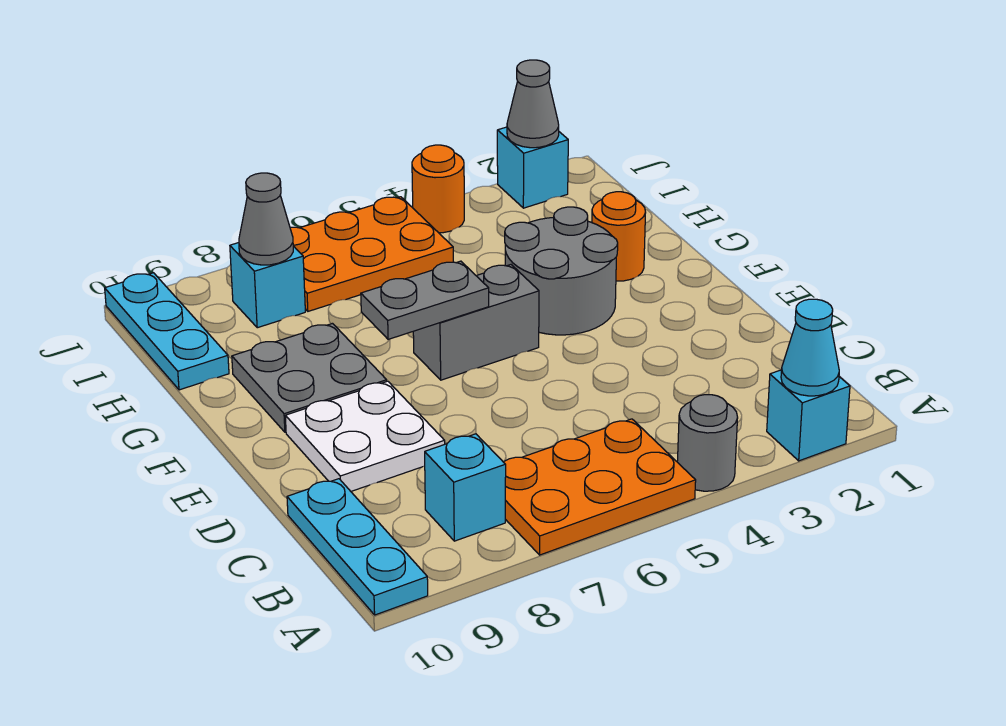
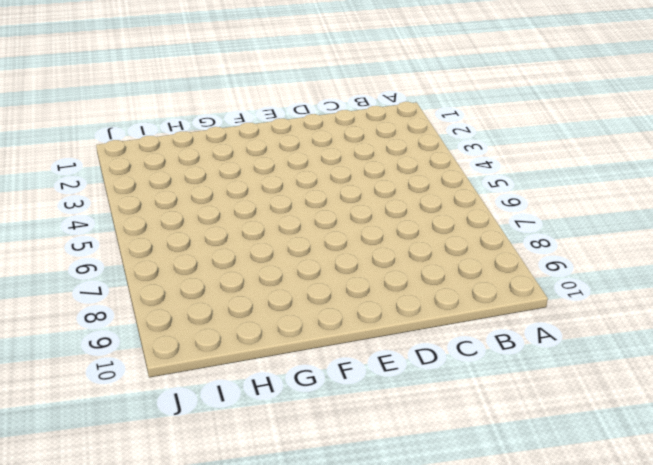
none -> cyan 1x1 brick [767,370,850,461]
none -> grey 1x1 round brick [677,395,738,491]
none -> orange 2x3 plate [504,419,696,555]

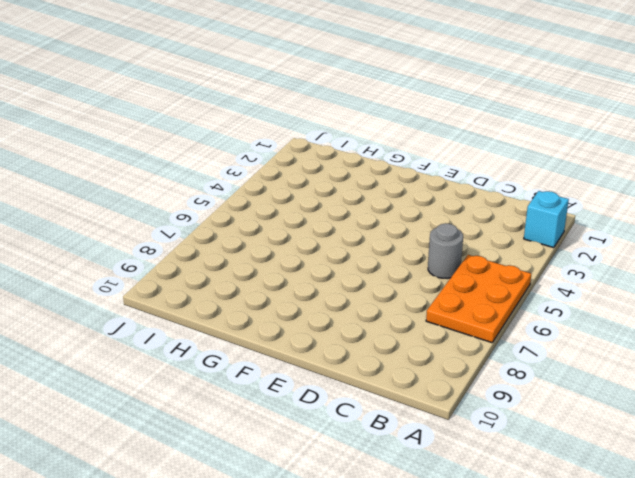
grey 1x1 round brick [428,223,463,279] -> grey 1x1 round brick moved to [677,395,738,491]
none -> cyan 1x3 plate [287,479,428,615]
none -> cyan 1x1 brick [425,434,506,541]
none -> white 2x2 plate [285,381,445,491]

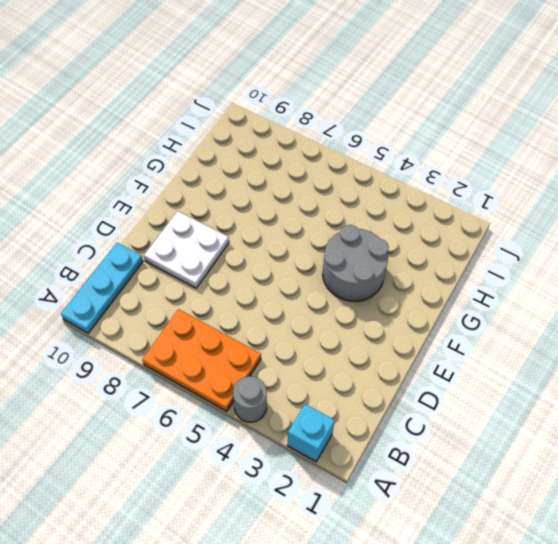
none -> cyan 1x1 brick [425,434,506,541]
none -> grey 1x2 brick [413,265,539,380]
none -> grey 2x2 plate [232,324,387,432]

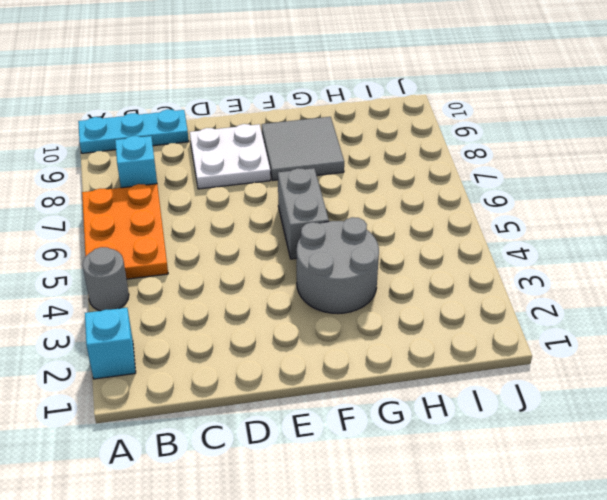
grey 2x2 tile [262,117,344,180] -> grey 2x2 plate [232,324,387,432]
none -> orange 1x1 round brick [592,192,646,281]
none -> cyan 1x3 plate [105,273,229,390]
none -> orange 2x3 plate [290,197,453,311]

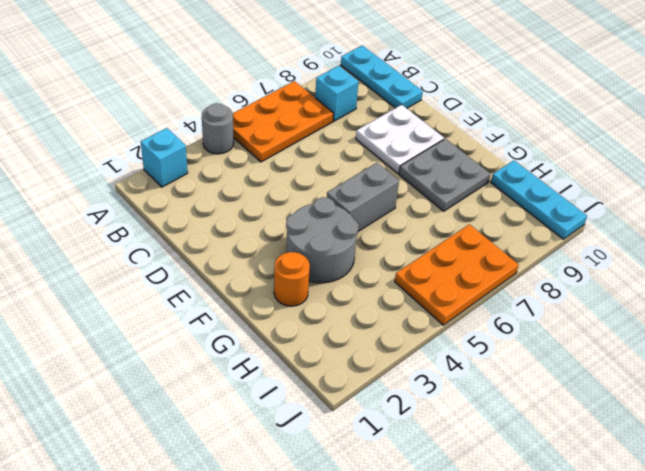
none -> cyan 1x1 brick [230,243,305,328]
none -> cyan 1x1 brick [497,127,568,208]
none -> orange 1x1 round brick [412,145,464,233]

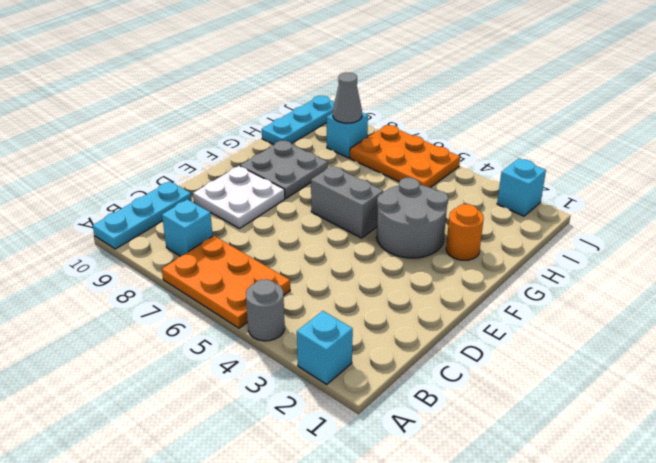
none -> orange 1x1 round brick [412,145,464,233]
none -> cyan 1x1 cone [781,299,839,396]
none -> grey 1x2 plate [361,261,489,339]

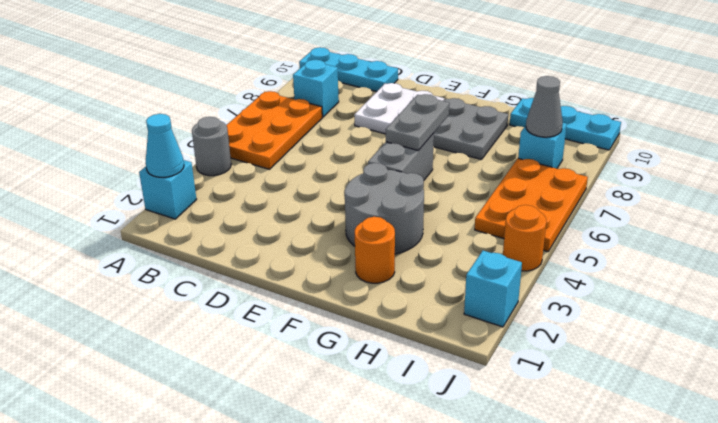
none -> grey 1x1 cone [507,60,559,148]

